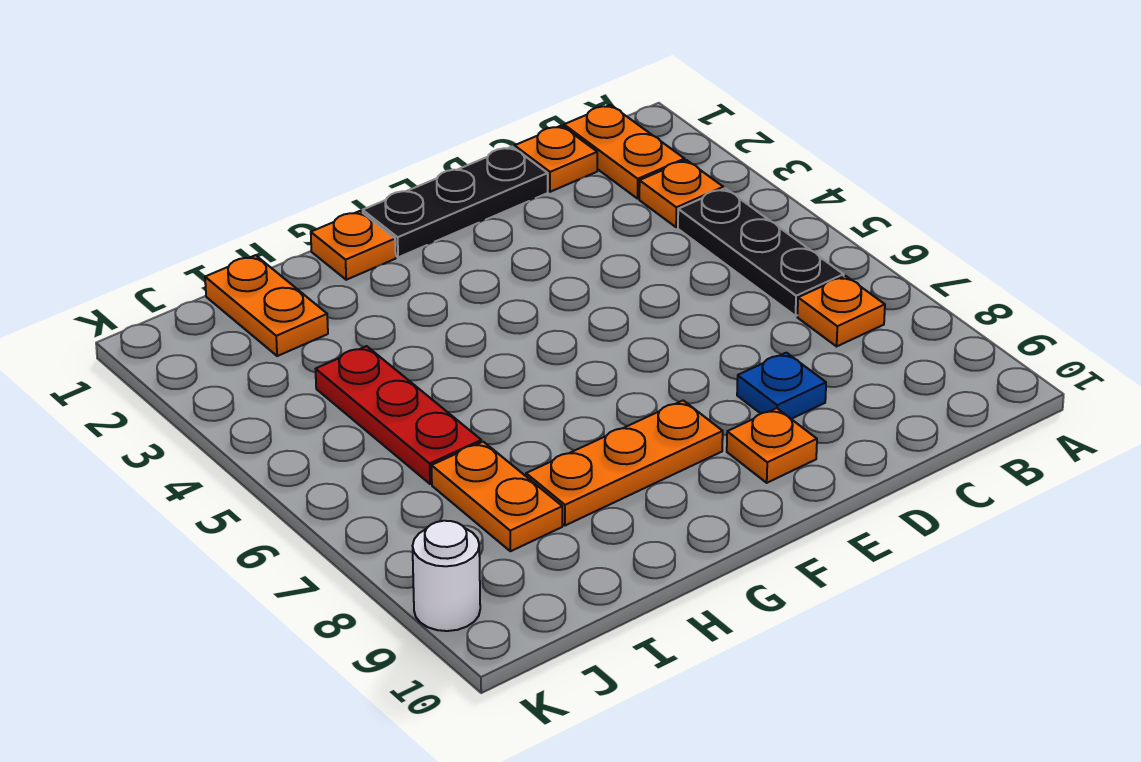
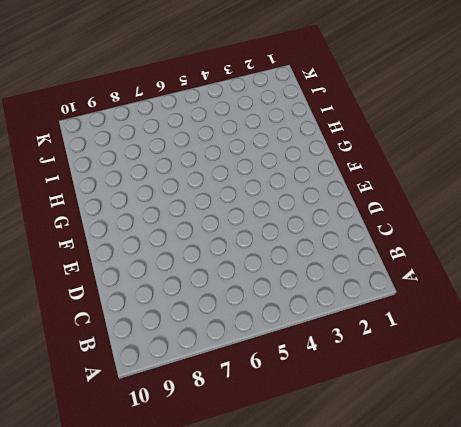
none -> orange 1x2 plate [564,105,685,199]
none -> orange 1x1 plate [639,160,723,227]
none -> black 1x3 plate [678,188,844,316]

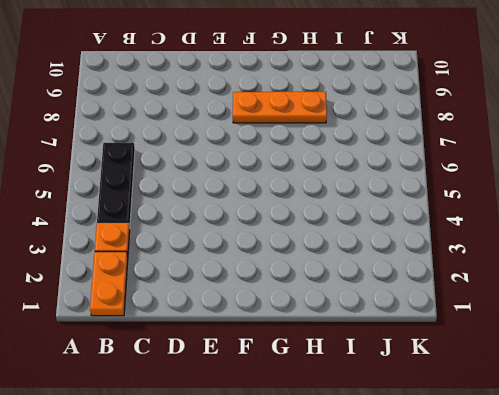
none -> orange 1x1 plate [797,276,885,346]
none -> orange 1x1 plate [515,126,597,192]
none -> black 1x3 plate [363,147,548,257]

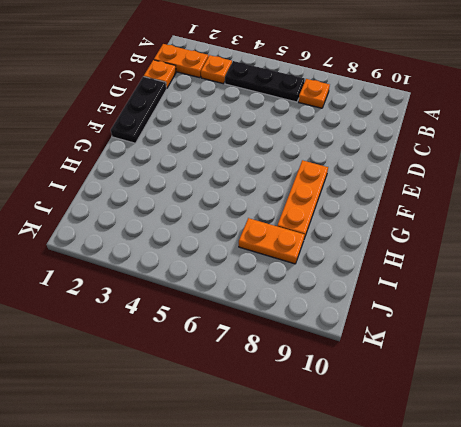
none -> blue 1x1 plate [737,353,826,419]
none -> orange 1x1 plate [727,408,817,483]
none -> orange 1x1 plate [311,211,396,280]

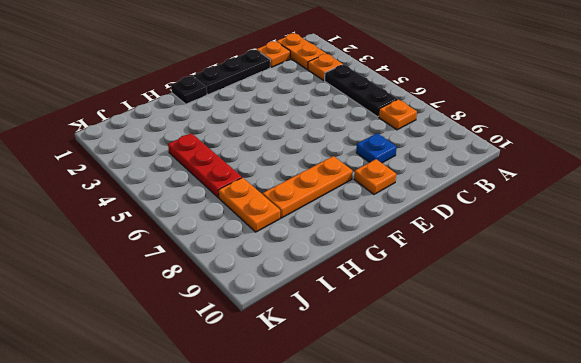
black 1x1 plate [171,76,207,104] -> orange 1x1 plate [311,211,396,280]
none -> orange 1x2 plate [205,255,328,356]
none -> white 1x1 round brick [413,521,480,631]

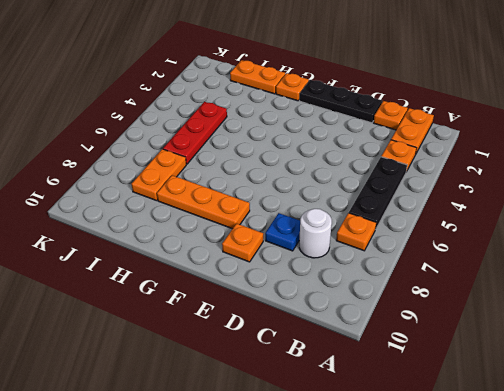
white 1x1 round brick [299,209,332,258] -> white 1x1 round brick moved to [413,521,480,631]
orange 1x2 plate [230,60,285,94] -> orange 1x2 plate turned to [205,255,328,356]

